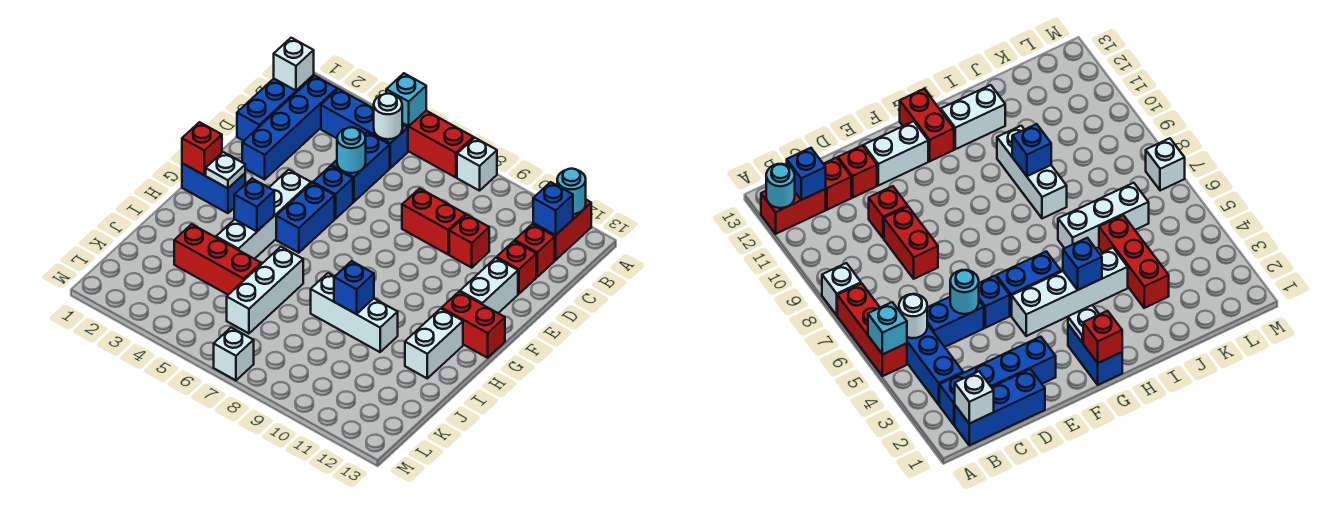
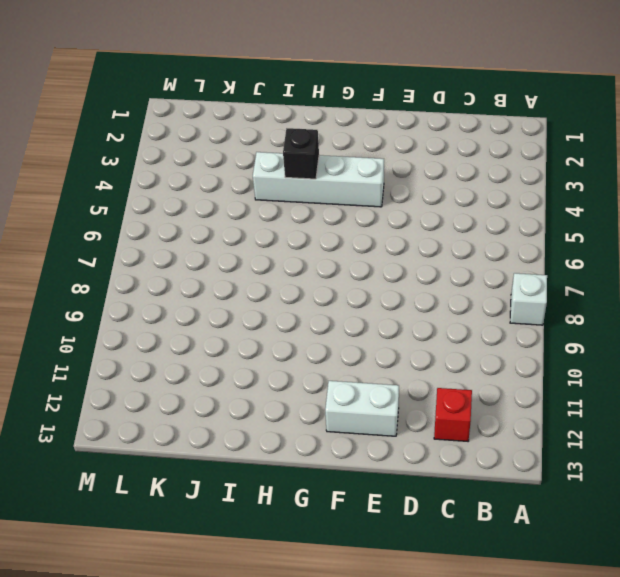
black 1x1 brick [283,128,319,179] -> blue 1x1 brick [234,179,274,231]
none -> red 1x3 brick [402,111,473,177]
none -> red 1x2 brick [533,200,591,260]
none -> blue 1x3 brick [237,75,314,141]
none -> blue 1x4 brick [242,76,337,179]

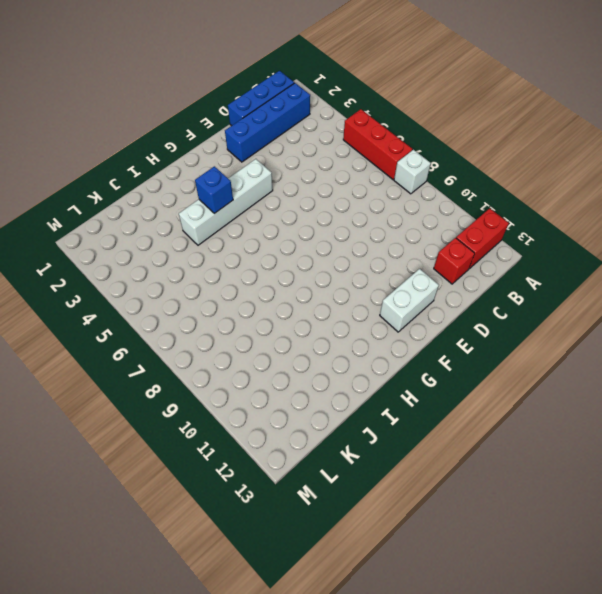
none -> blue 1x3 brick [321,89,408,168]
none -> blue 1x2 brick [331,132,390,202]
none -> red 1x2 brick [402,188,466,254]
none -> red 1x1 brick [449,215,489,268]

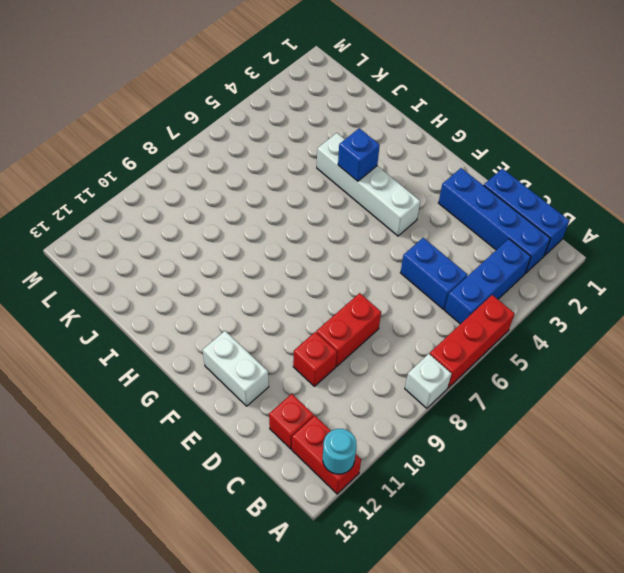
none -> red 1x1 brick [497,241,536,294]
none -> blue 1x1 brick [313,166,353,219]
none -> blue 1x2 brick [276,183,335,253]
none -> blue 1x2 brick [182,163,245,213]

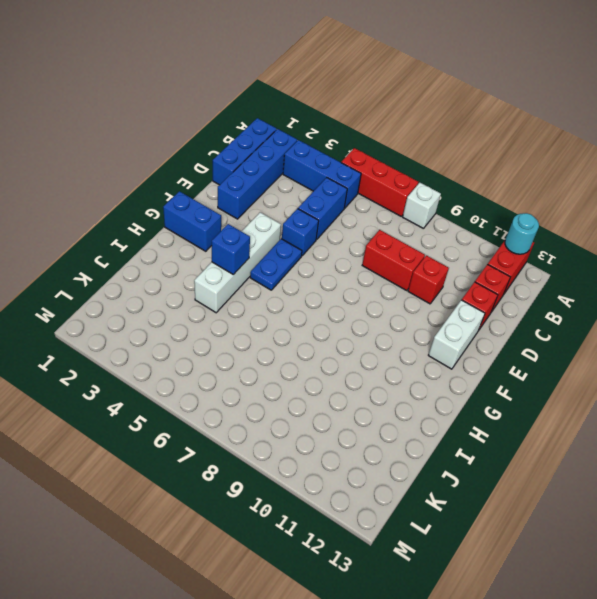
blue 1x2 plate [250,239,302,290] -> blue 1x2 brick [276,183,335,253]
none -> red 1x2 brick [442,292,505,358]
none -> white 1x2 brick [405,309,463,378]
none -> white 1x3 brick [227,247,303,333]
none -> white 1x3 brick [311,273,398,352]

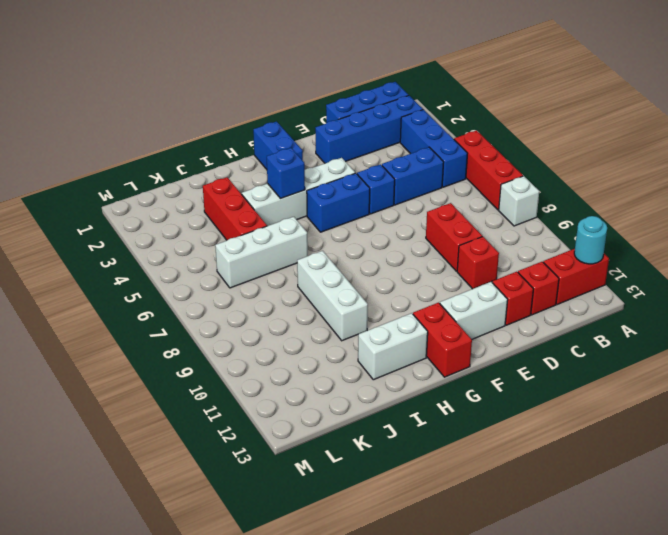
none -> white 1x1 brick [214,328,254,380]
none -> cyan 1x1 brick [386,73,426,126]
none -> white 1x1 brick [274,38,314,90]
none -> white 1x1 round brick [374,94,402,139]

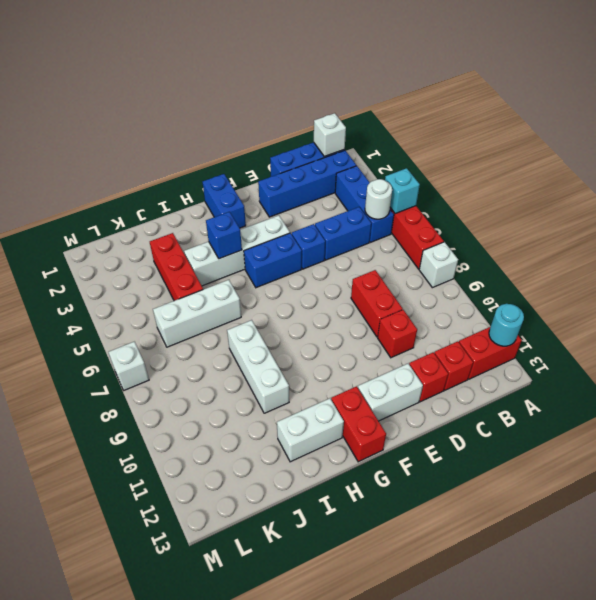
none -> blue 1x1 brick [533,182,573,235]
none -> cyan 1x1 round brick [337,127,366,173]
none -> red 1x1 brick [182,122,222,175]
none -> white 1x1 plate [206,152,245,188]

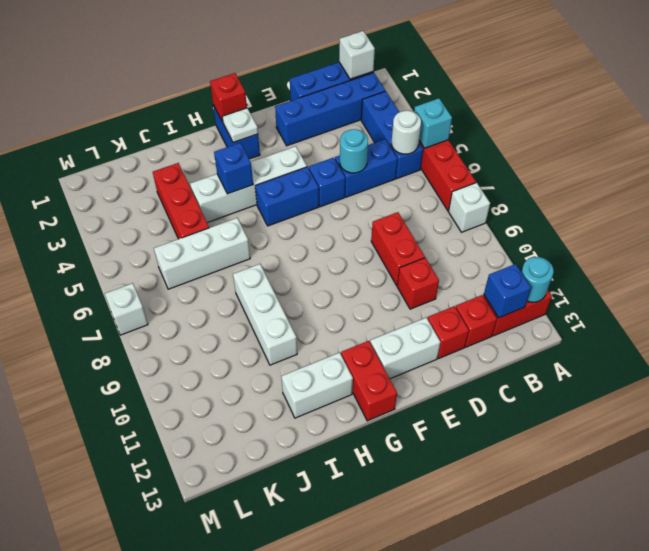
none -> blue 1x1 brick [334,261,374,314]

